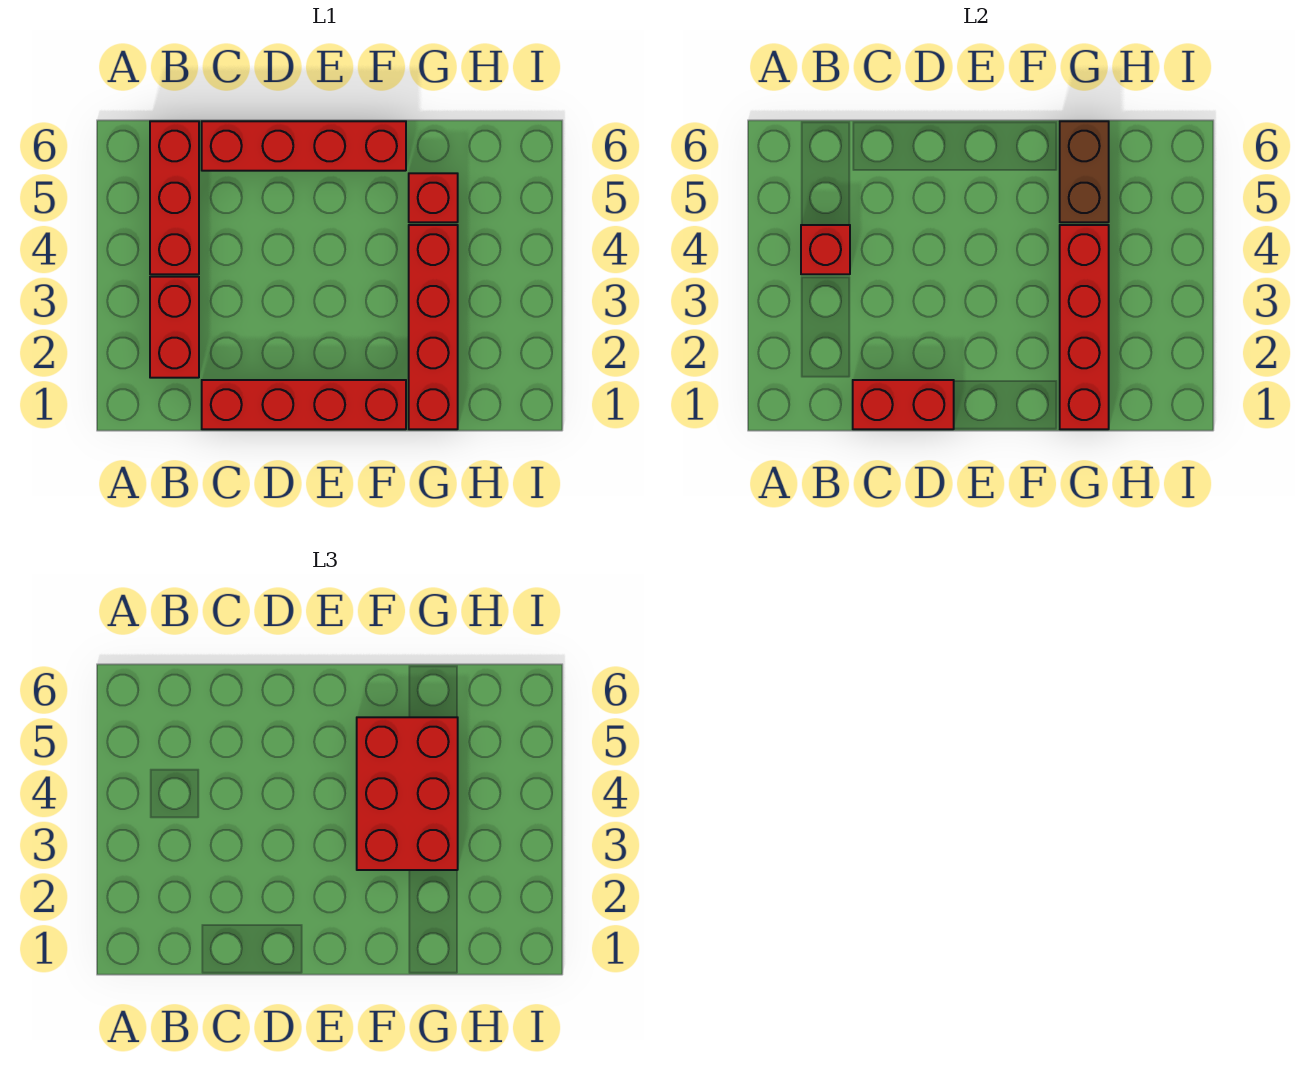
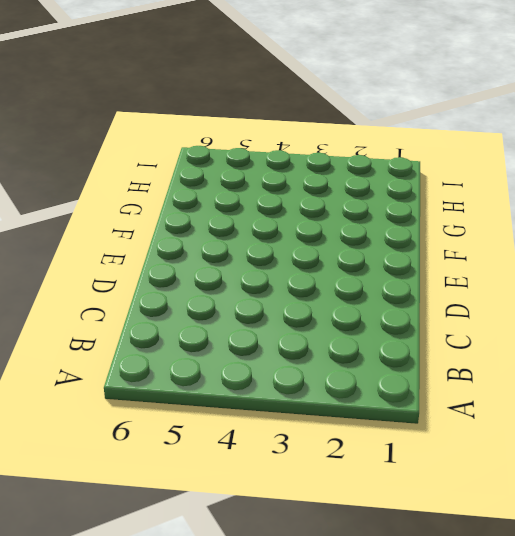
none -> red 1x2 brick [150,277,199,378]
none -> red 1x3 brick [150,121,199,274]

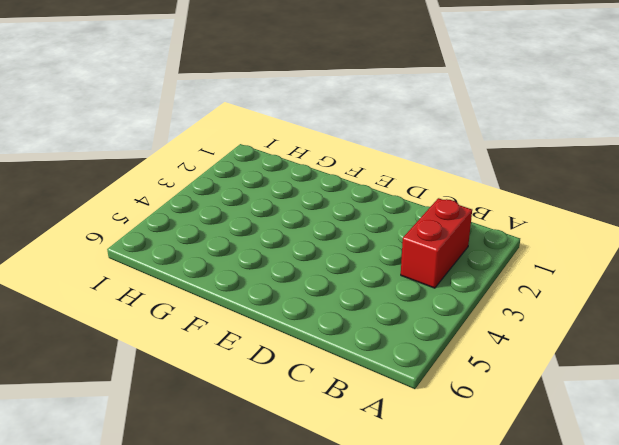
none -> red 1x3 brick [150,121,199,274]
none -> red 1x4 brick [202,380,406,429]

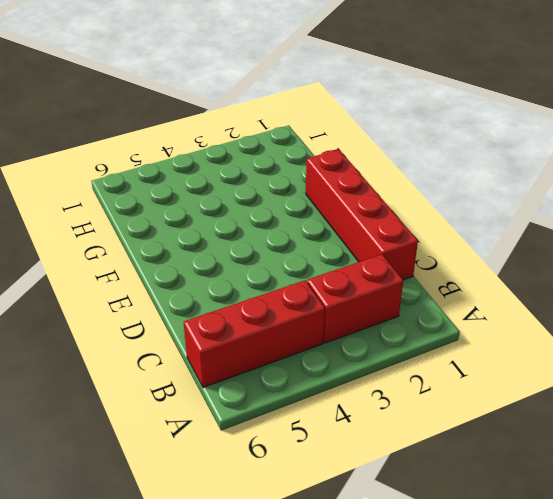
none -> red 1x4 brick [202,121,406,171]
none -> red 1x4 brick [409,225,458,429]

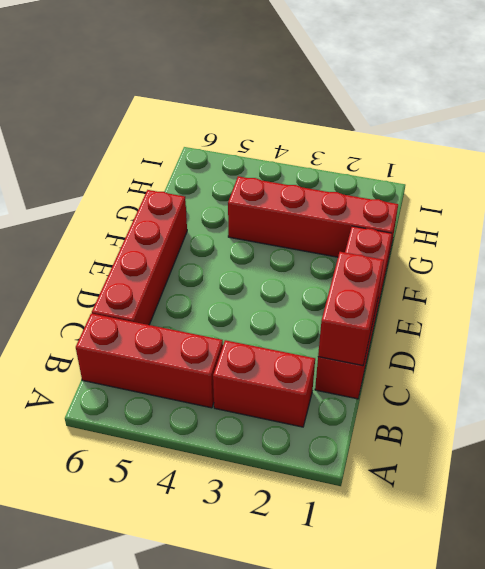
none -> red 1x1 brick [409,173,458,222]
none -> red 1x1 brick [801,225,850,274]

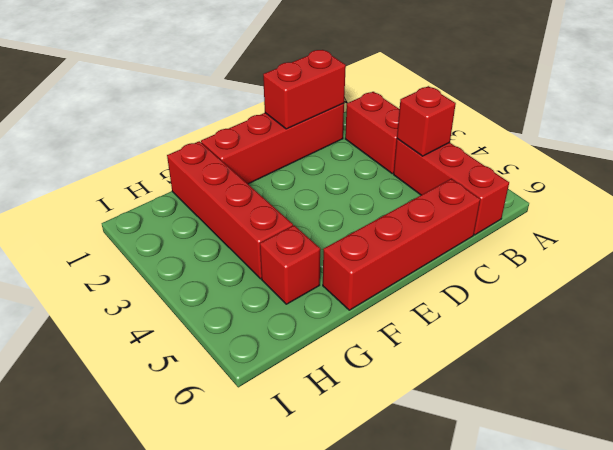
none -> red 1x4 brick [1060,225,1109,429]
none -> brown 1x2 brick [1060,121,1109,222]

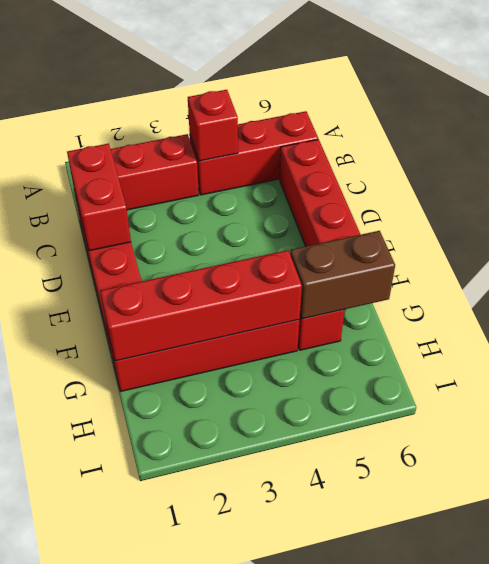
none -> red 2x3 brick [357,717,458,870]

